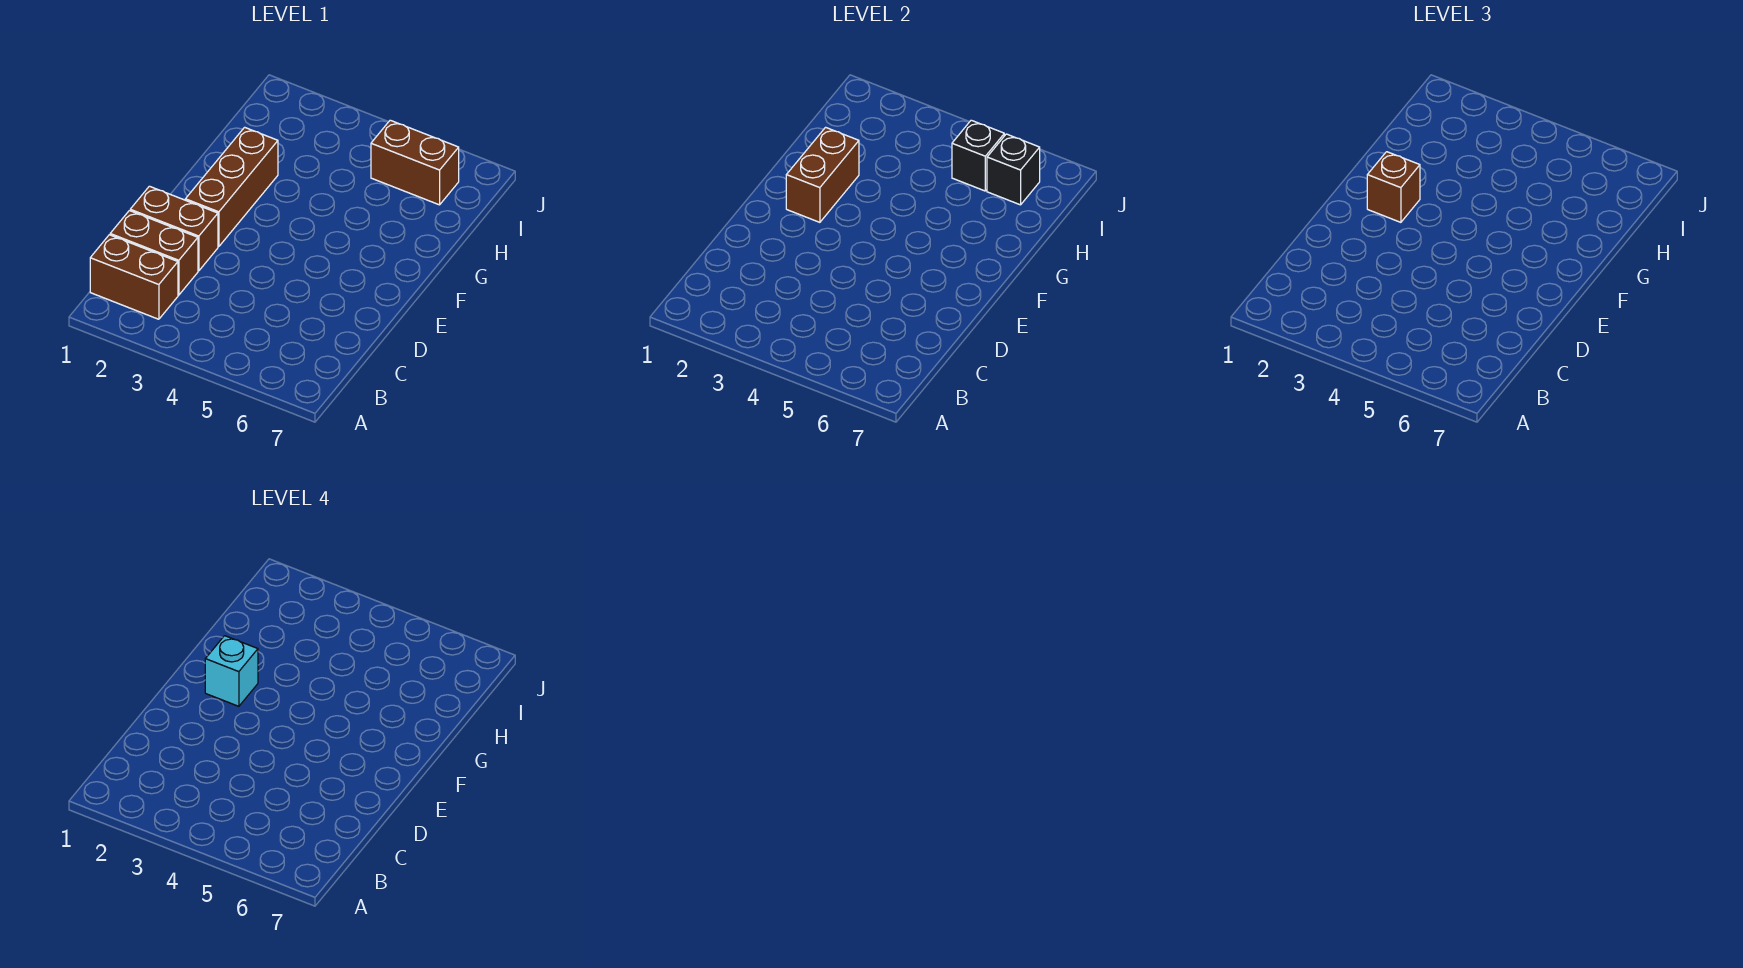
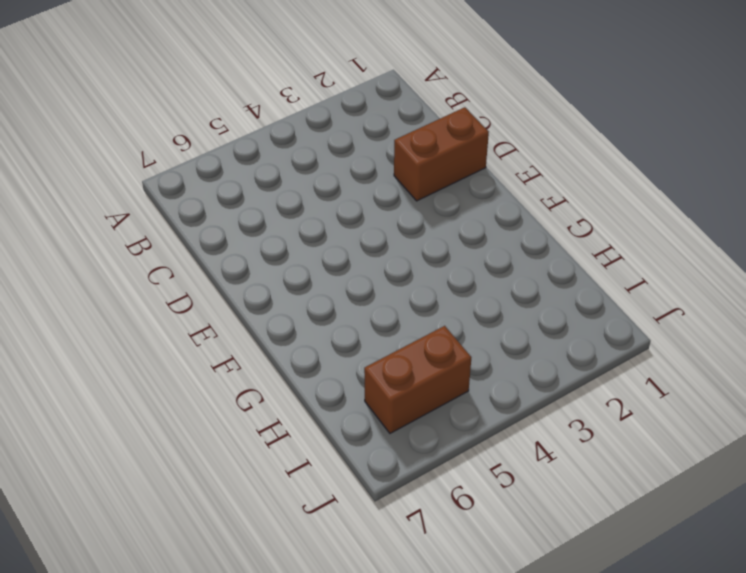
none -> brown 1x2 brick [90,235,178,319]
none -> brown 1x2 brick [110,211,198,295]

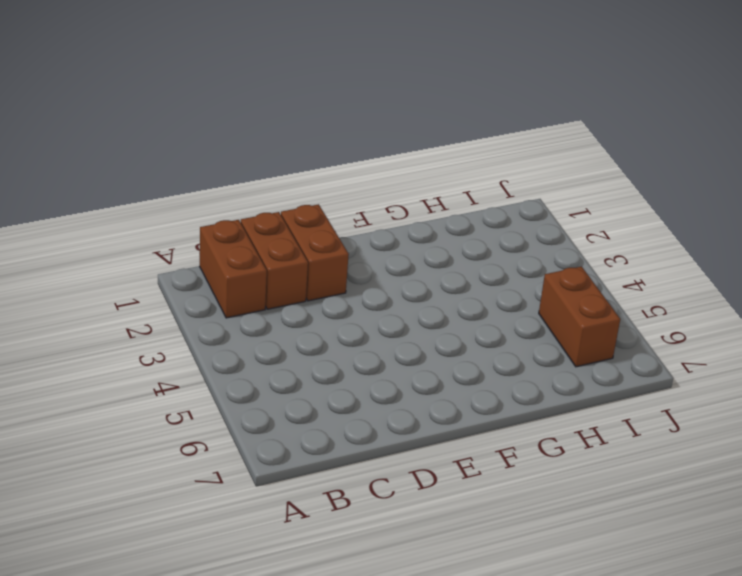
none -> brown 1x3 brick [185,127,278,247]
none -> brown 1x2 brick [786,127,859,222]

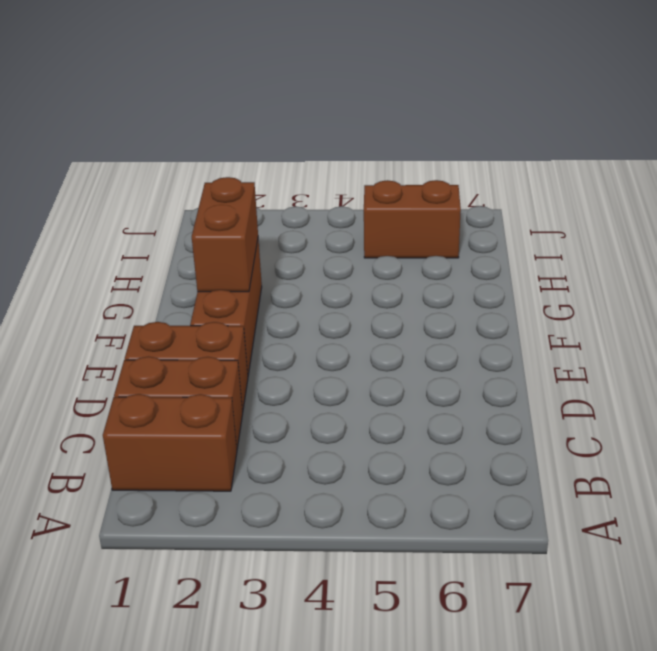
none -> black 1x1 brick [952,120,1004,191]
none -> black 1x1 brick [987,134,1040,205]

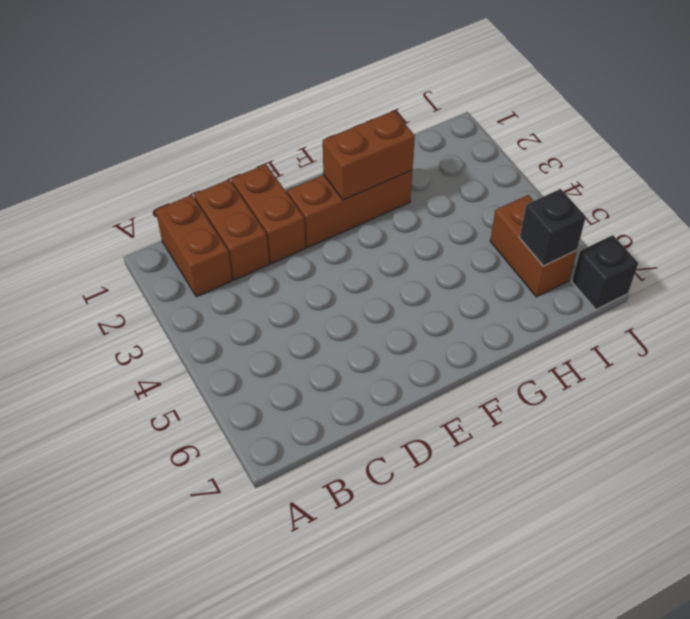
black 1x1 brick [572,235,638,310] -> black 1x1 brick moved to [952,120,1004,191]
none -> brown 1x1 brick [1367,152,1420,222]
none -> cyan 1x1 brick [205,636,258,706]

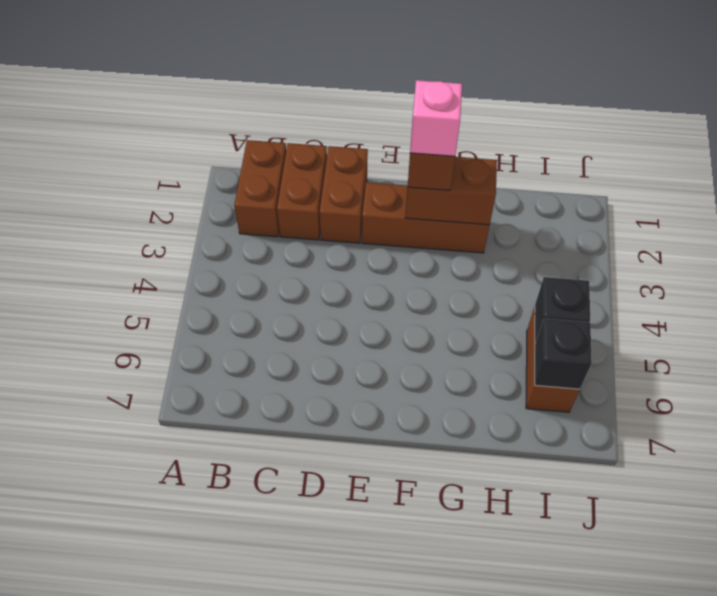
pink 1x1 brick [410,80,462,156] -> cyan 1x1 brick [205,636,258,706]

